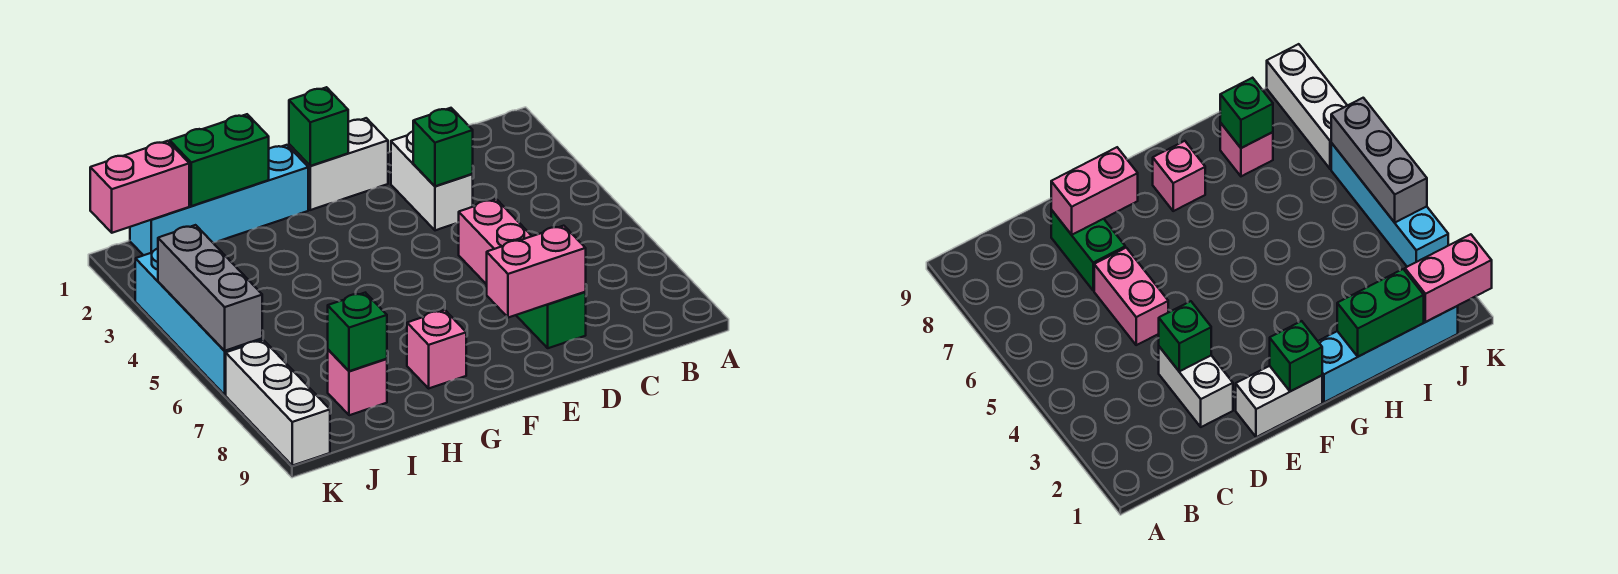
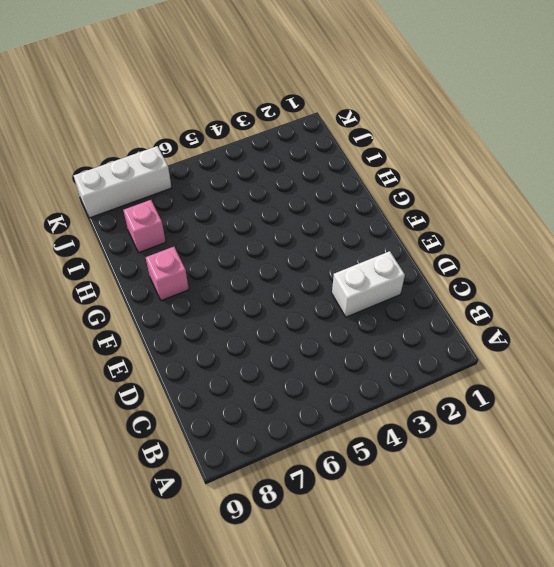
none -> pink 1x2 brick [459,199,531,284]
none -> green 1x2 brick [516,292,586,348]
none -> white 1x2 brick [289,118,388,210]

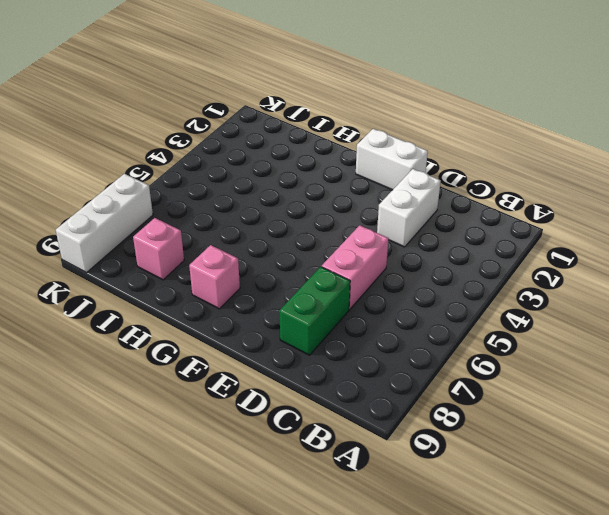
none -> cyan 1x4 brick [130,145,308,255]
none -> cyan 1x4 brick [135,249,262,395]
none -> green 1x1 brick [413,108,473,186]

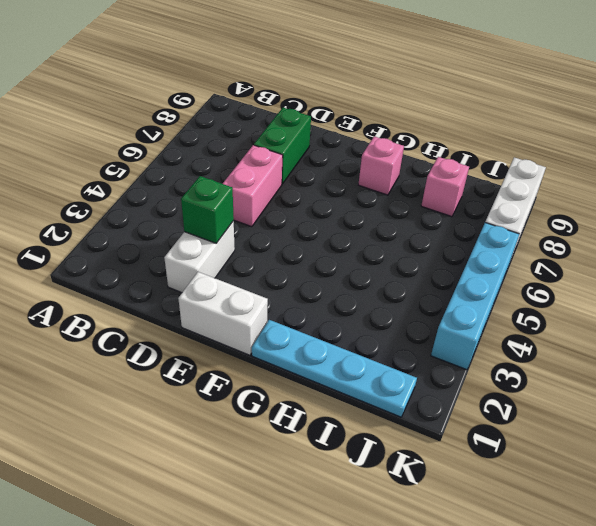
cyan 1x4 plate [252,320,417,417] -> cyan 1x4 brick [130,145,308,255]
none -> pink 1x2 brick [487,226,586,318]
none -> green 1x1 brick [289,87,348,166]
none -> green 1x2 brick [170,114,269,206]

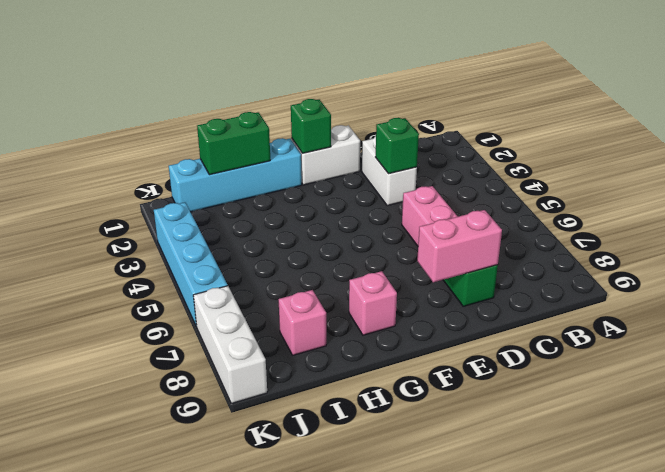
none -> green 1x1 brick [328,293,387,371]
none -> pink 1x2 brick [90,141,189,233]
none -> grey 1x3 brick [158,225,262,351]

